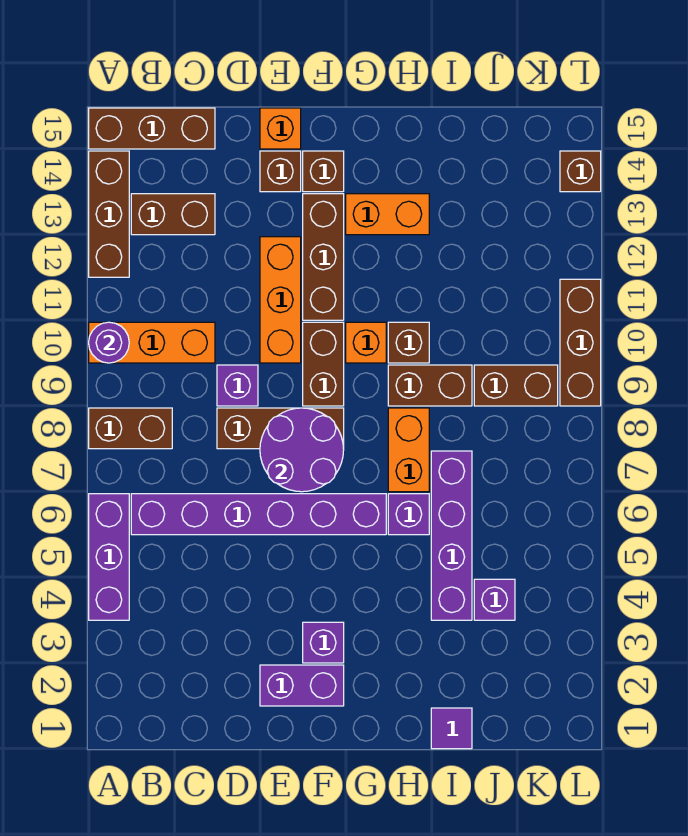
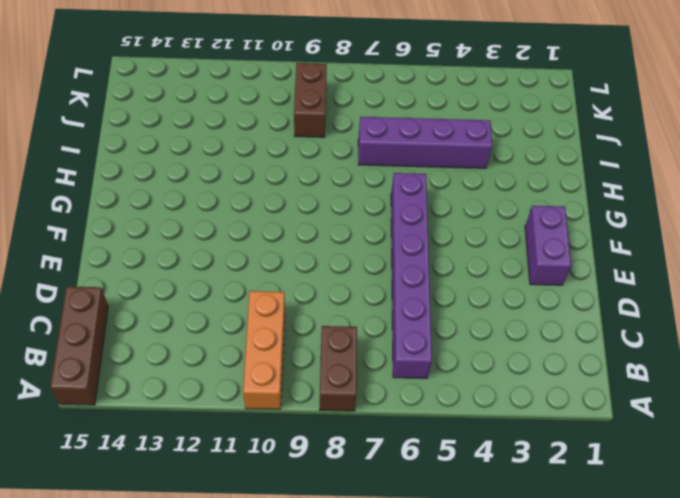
none -> purple 1x3 brick [89,494,129,620]
none -> brown 1x3 brick [89,151,129,277]
none -> brown 1x2 brick [131,194,215,235]
none -> brown 1x3 brick [217,408,344,449]

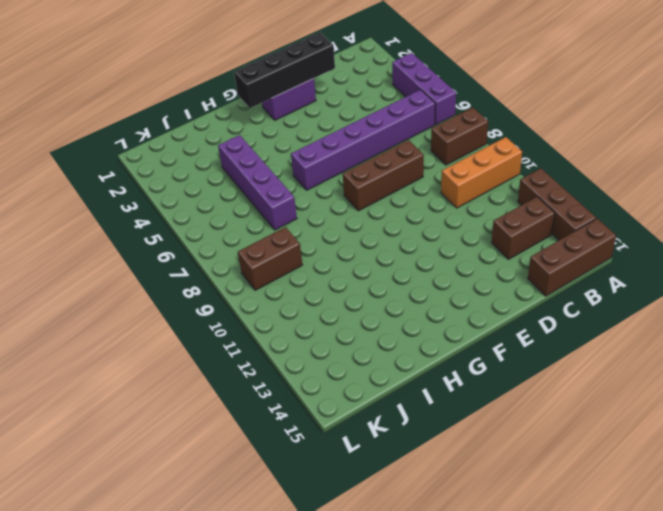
black 1x4 brick [234,32,335,108] -> none
none -> purple 1x1 brick [217,365,258,406]
none -> orange 1x3 brick [260,237,301,363]
none -> brown 1x1 brick [260,151,301,192]
none -> orange 1x1 brick [260,108,301,149]

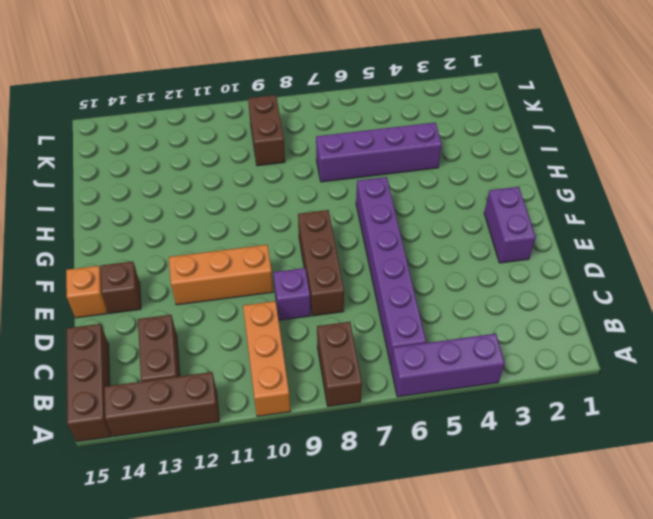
none -> purple 1x1 brick [303,622,344,663]
none -> brown 1x2 brick [303,322,344,406]
none -> brown 1x3 brick [303,194,344,320]
none -> brown 1x1 brick [303,151,344,192]

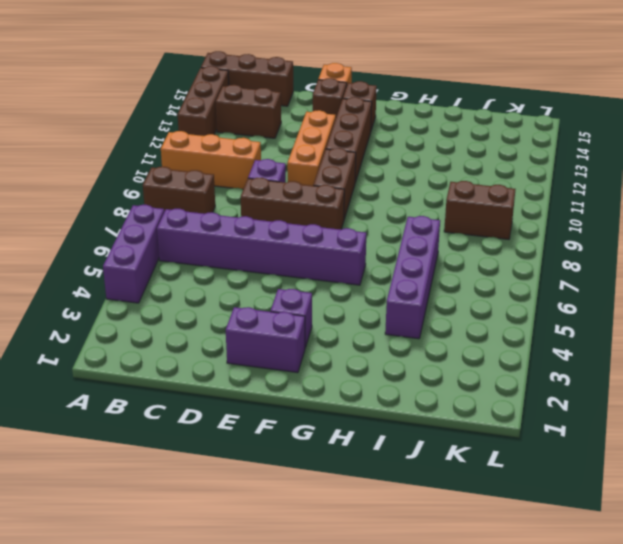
none -> orange 1x1 brick [346,322,386,363]
none -> orange 1x2 brick [346,194,429,235]
none -> purple 1x1 brick [388,494,429,535]
none -> orange 1x2 brick [388,408,429,492]

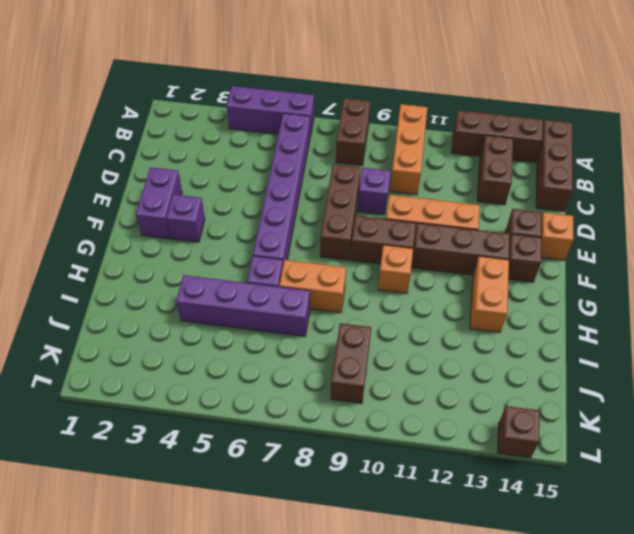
none -> brown 1x2 brick [388,365,472,406]
none -> brown 1x1 brick [388,322,429,363]
none -> purple 1x1 tile [431,708,472,749]
none -> purple 1x1 brick [474,579,515,620]

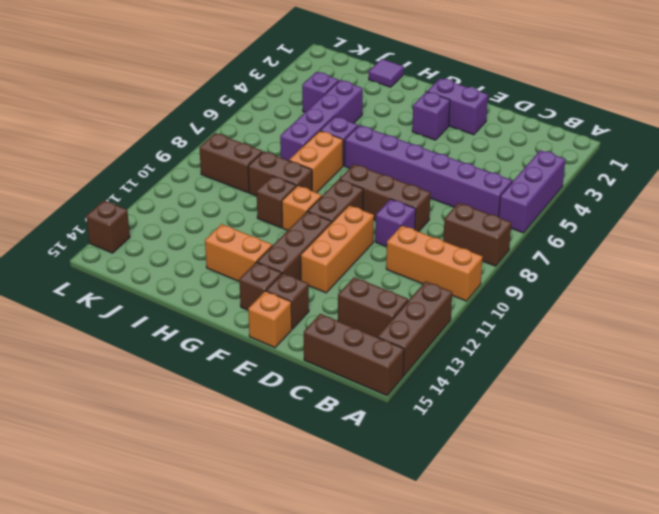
none -> brown 1x3 brick [560,279,601,406]
none -> purple 1x1 round brick [89,322,129,363]
none -> purple 2x2 round brick [260,408,344,492]

